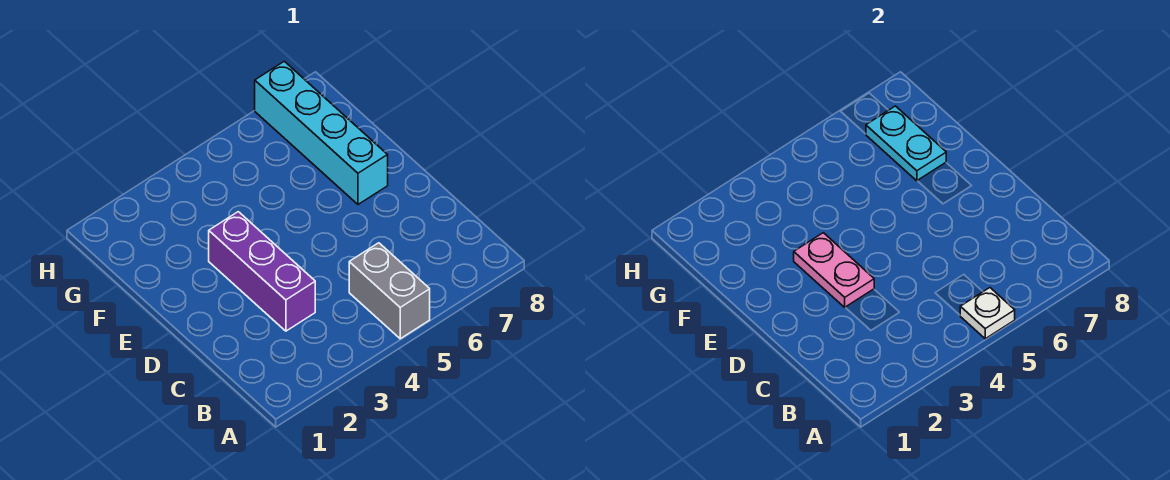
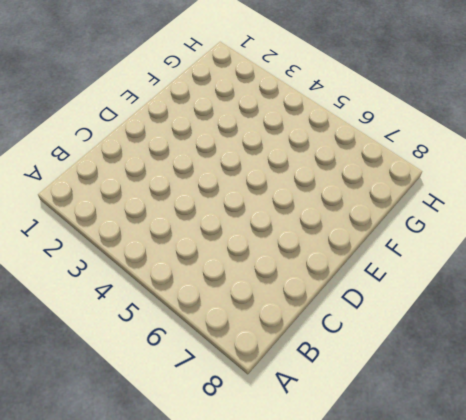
none -> grey 1x2 brick [349,243,430,339]
none -> purple 1x3 brick [209,212,315,331]

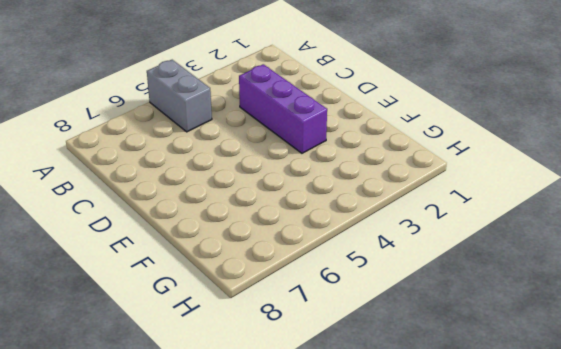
none -> cyan 1x4 brick [255,61,388,204]
none -> white 1x1 plate [960,288,1015,339]

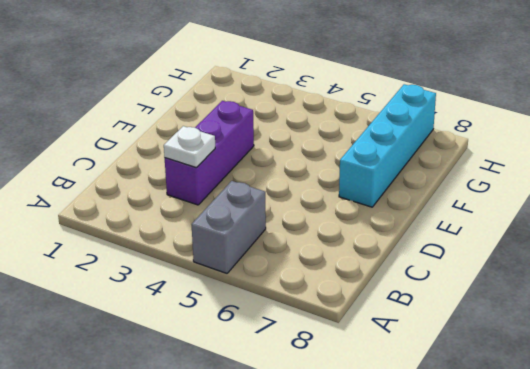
white 1x1 plate [164,126,215,168] -> white 1x1 plate moved to [960,288,1015,339]
none -> pink 1x2 plate [794,233,874,307]
none -> cyan 1x2 plate [866,106,946,181]

